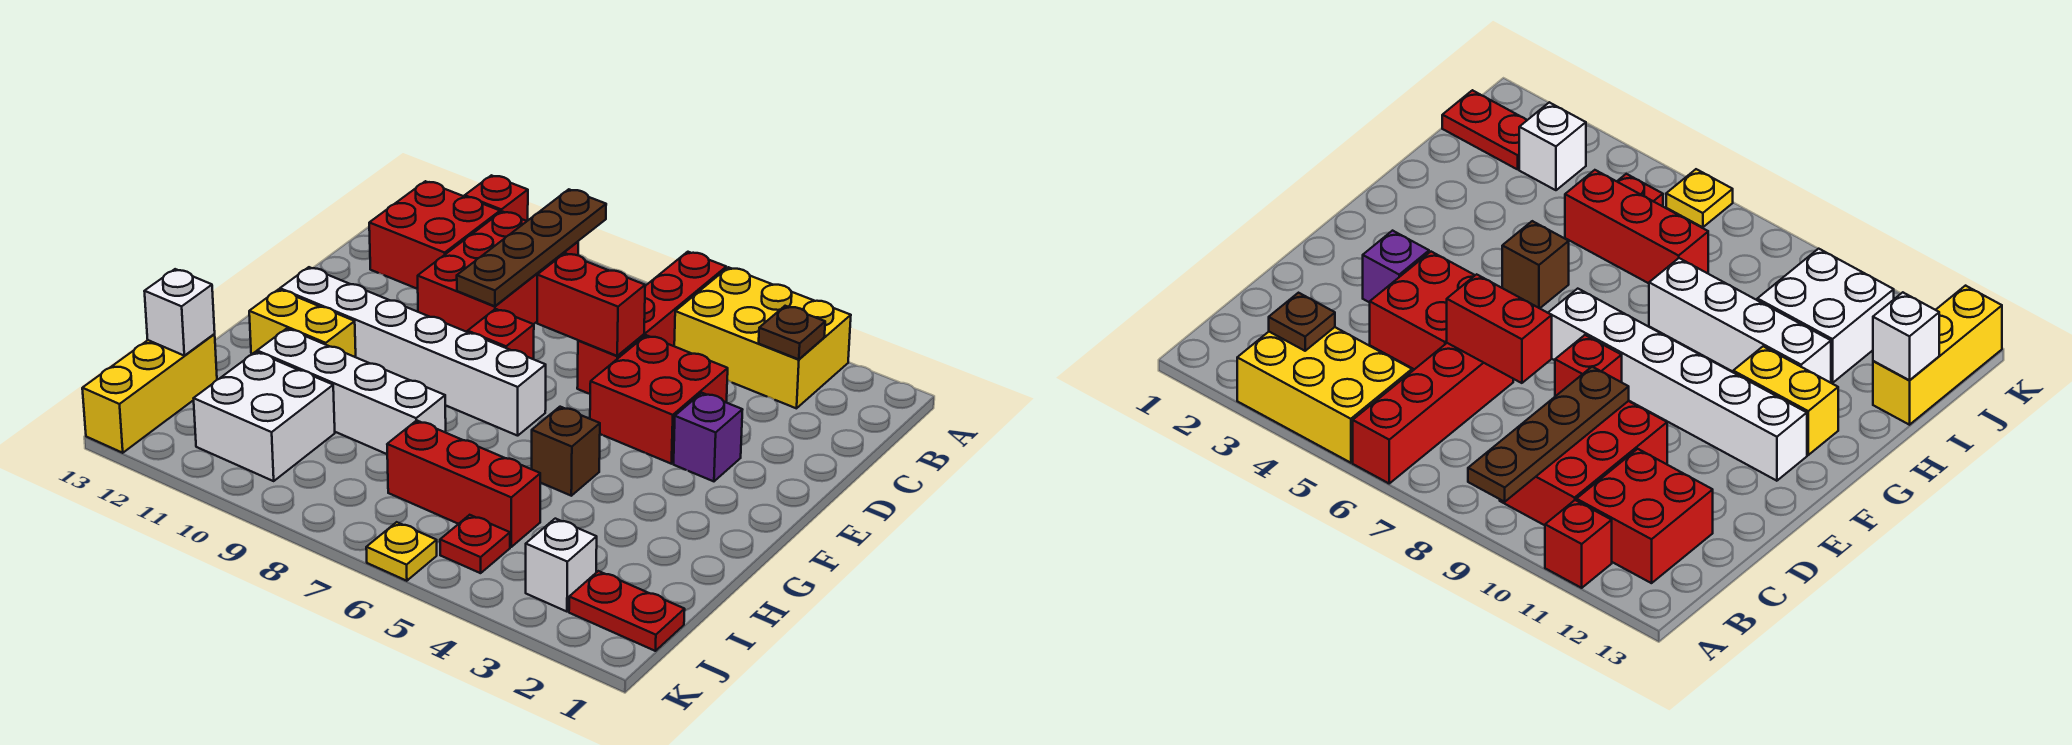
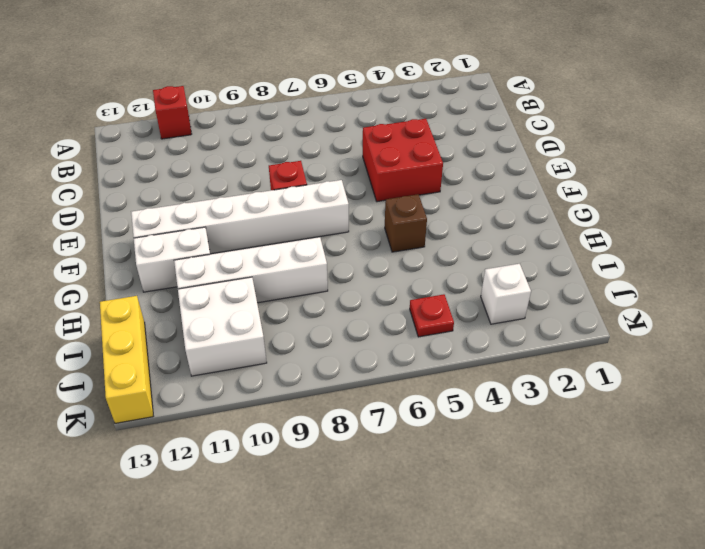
white 1x2 brick [134,227,210,292] -> yellow 1x2 brick [249,289,356,357]
none -> yellow 2x3 brick [674,267,851,408]
none -> red 1x4 brick [577,252,726,394]
none -> red 2x3 brick [418,212,578,332]

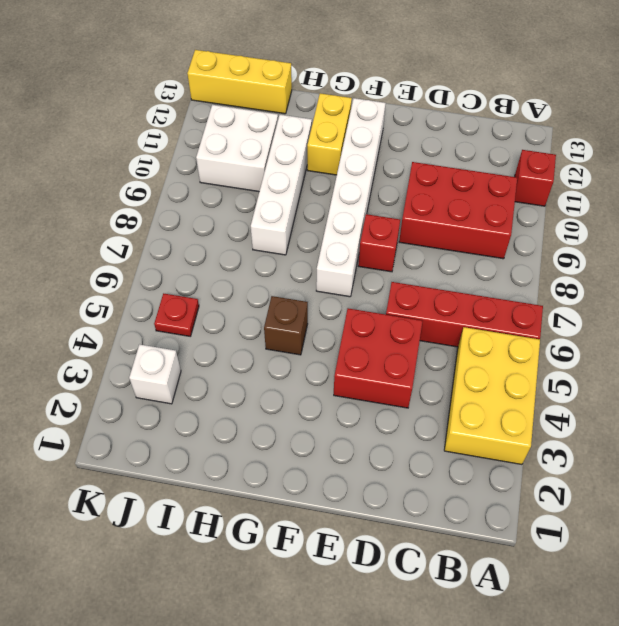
none -> red 2x2 brick [369,181,500,289]
none -> purple 1x1 brick [674,393,742,481]
none -> red 1x3 brick [387,420,540,547]

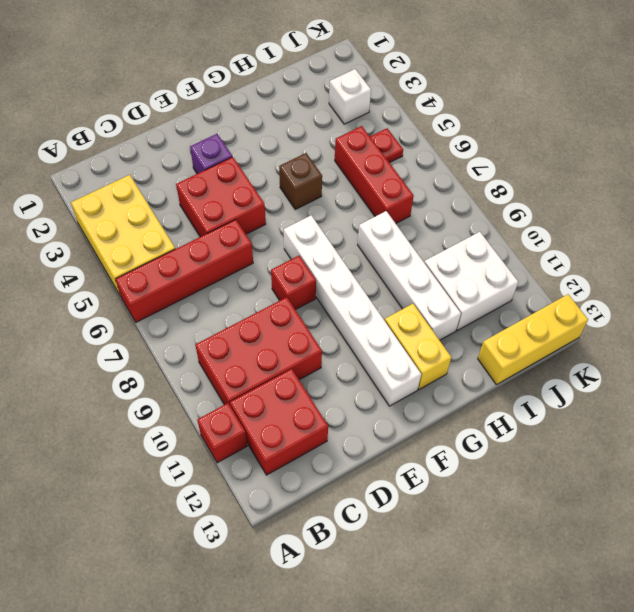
none -> red 1x2 plate [569,571,685,651]
none -> yellow 1x1 plate [366,522,437,581]
none -> brown 1x4 plate [457,189,606,306]

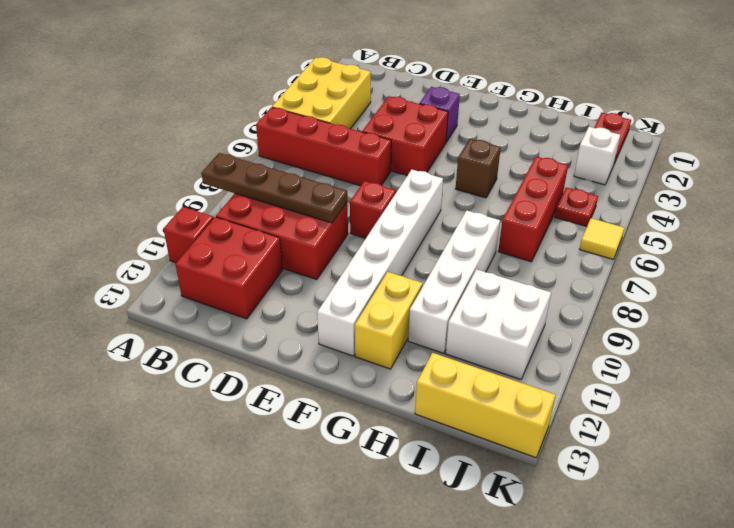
yellow 1x1 tile [580,218,624,259] -> yellow 1x1 plate [366,522,437,581]
none -> brown 1x1 plate [759,306,825,359]
none -> red 1x2 brick [537,253,645,356]
none -> white 1x1 brick [144,269,215,356]

